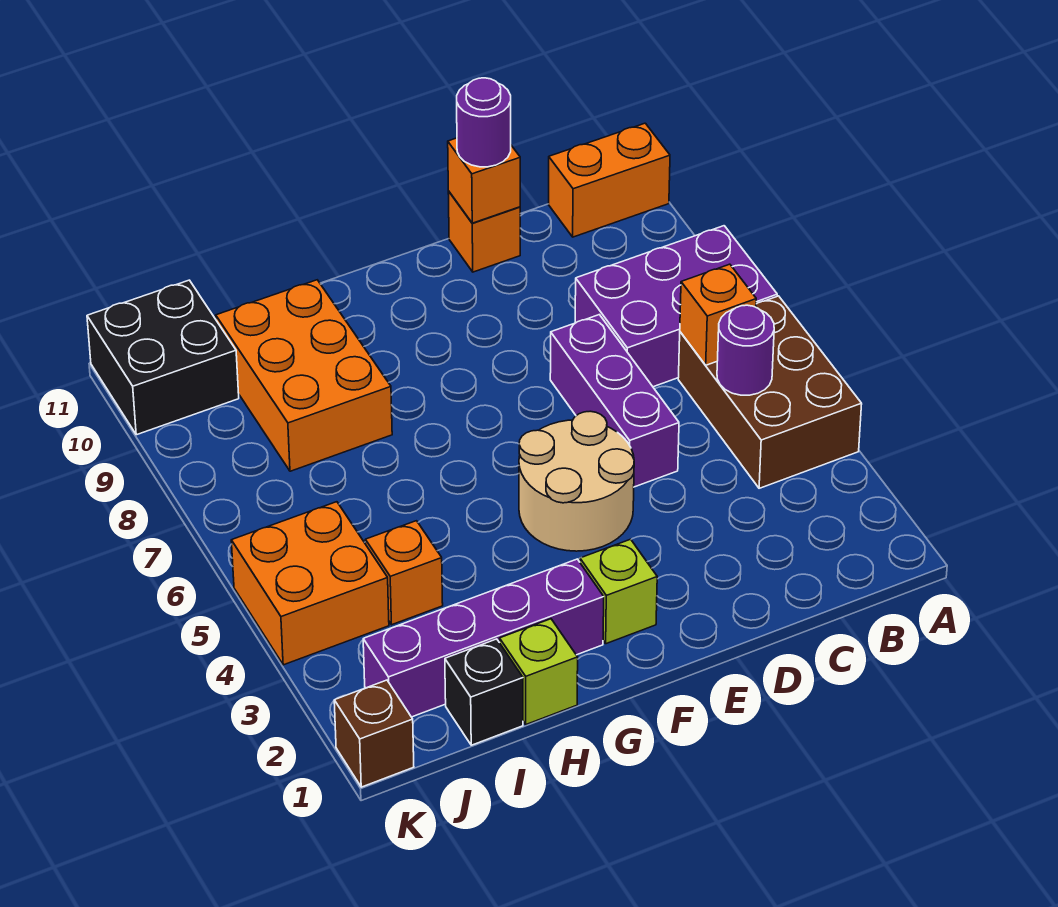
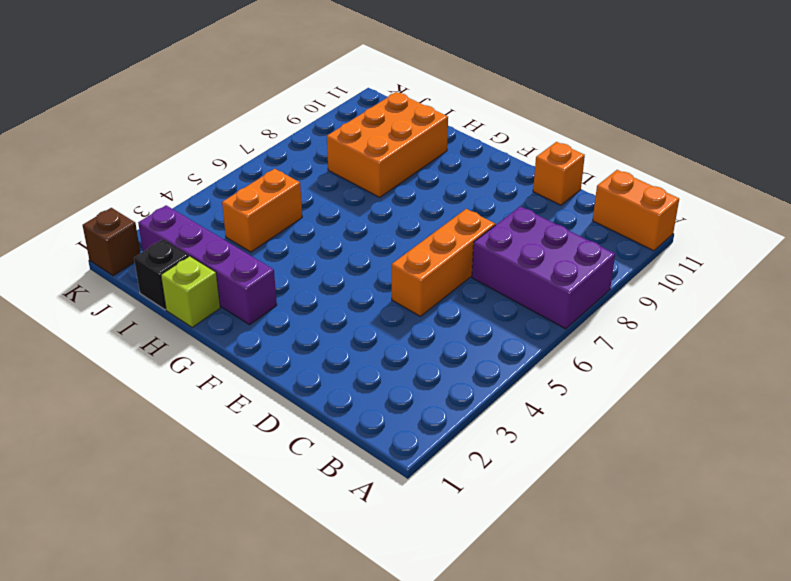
orange 1x3 brick [392,209,495,316] -> purple 1x3 brick [550,315,679,487]
orange 1x2 brick [222,169,302,252] -> orange 1x1 brick [365,521,443,625]
none -> brown 2x3 brick [678,296,862,488]
none -> tan 2x2 round brick [519,411,634,551]
none -> lime 1x1 brick [580,539,657,644]

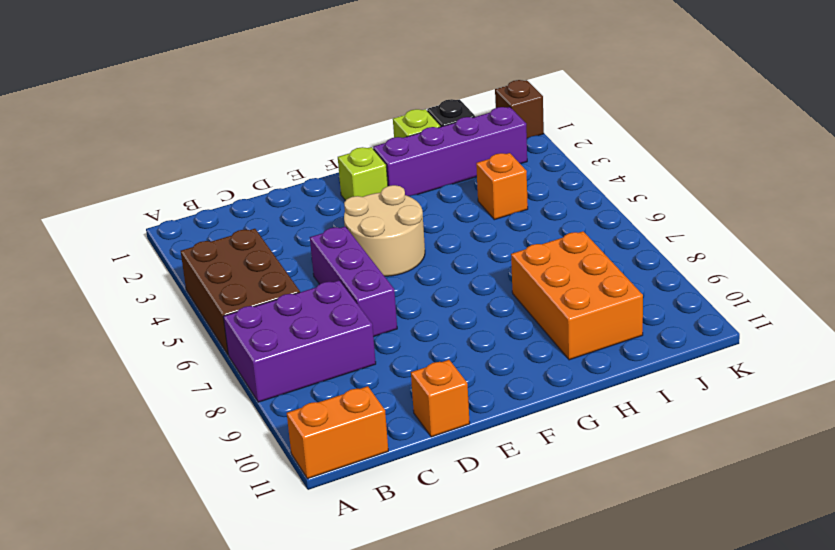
none -> orange 2x2 brick [231,502,389,665]
none -> black 2x2 brick [87,280,239,435]
none -> purple 1x1 round brick [717,305,774,395]

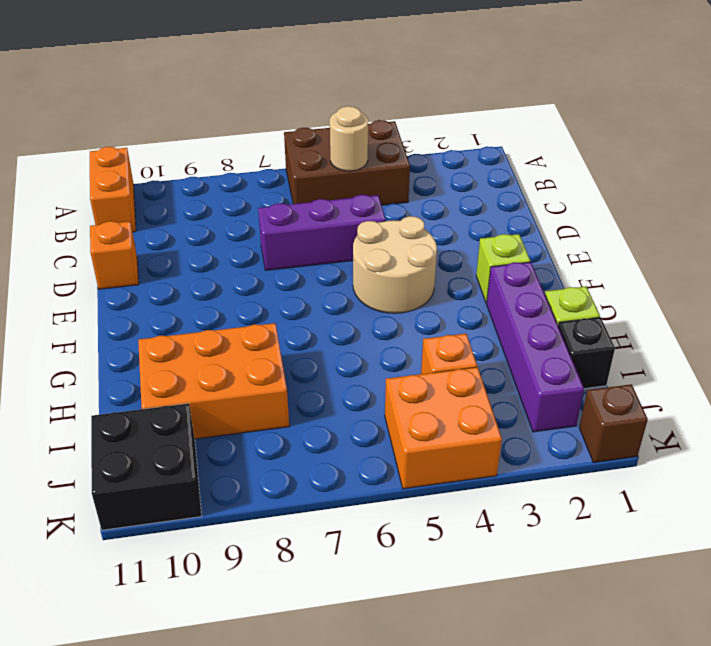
tan 1x1 round brick [330,106,368,171] -> purple 1x1 round brick [717,305,774,395]
none -> purple 2x3 brick [575,226,777,387]
none -> orange 1x1 brick [680,264,756,365]
none -> orange 1x1 brick [448,138,520,223]

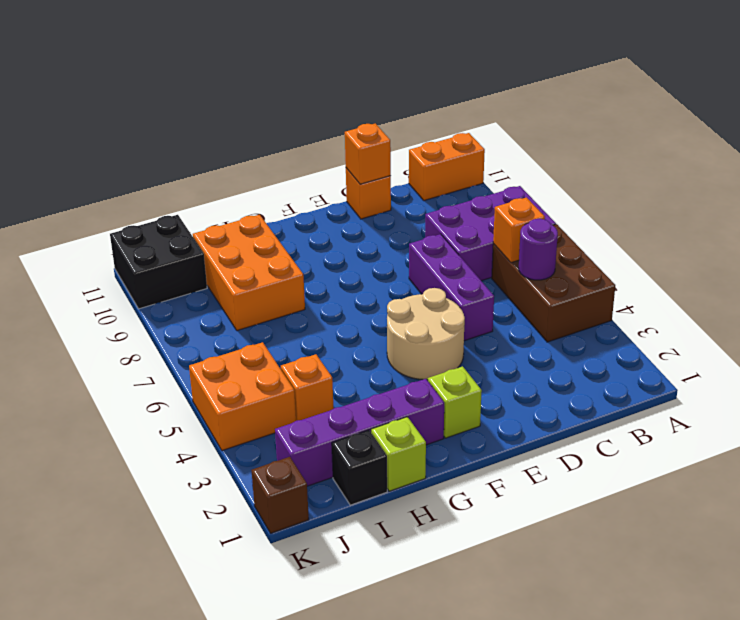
none -> purple 1x1 round brick [457,78,511,167]

